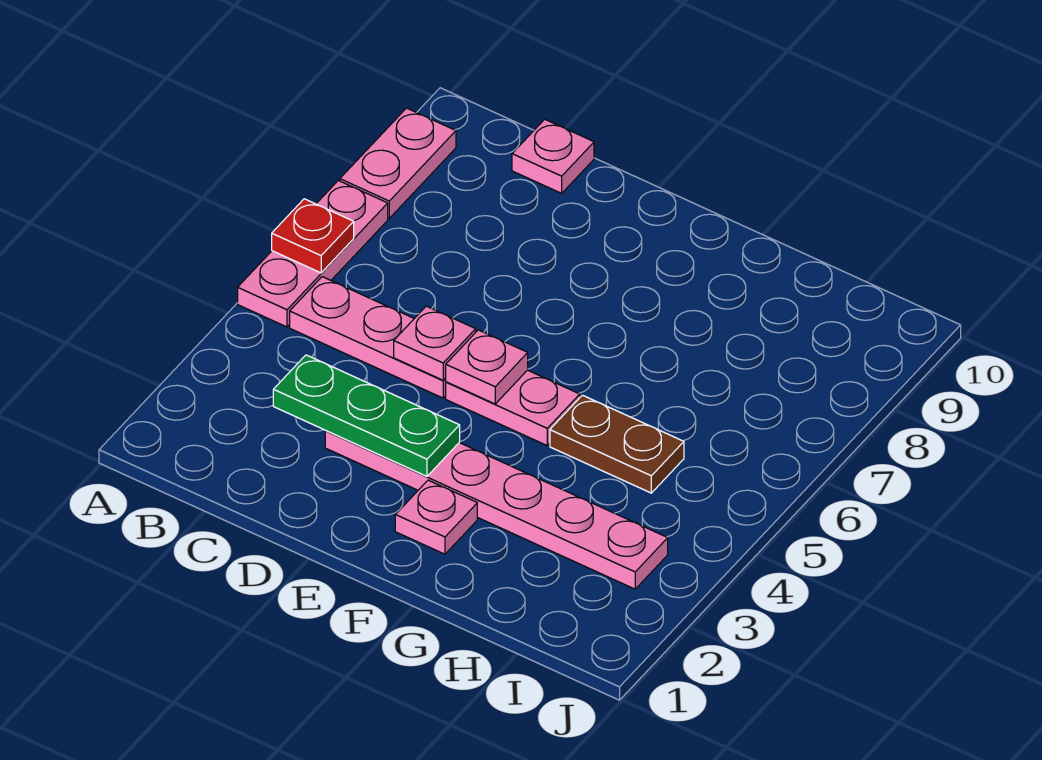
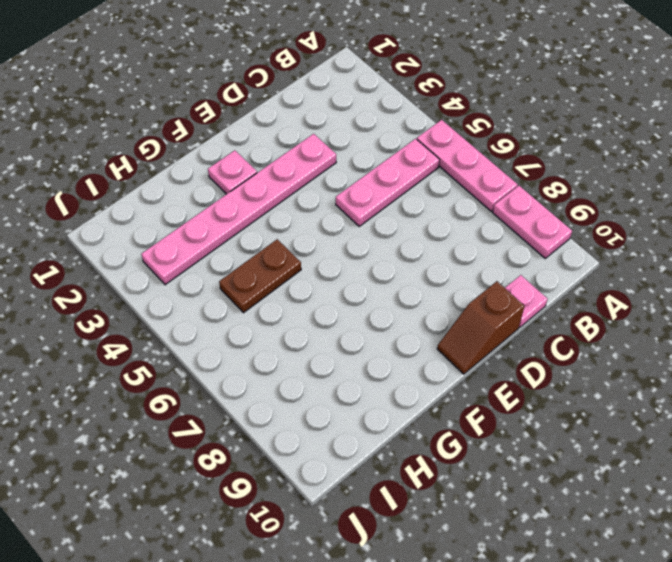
brown 1x2 slope [437,281,524,374] -> none
none -> pink 1x2 plate [446,370,580,445]
none -> red 1x1 plate [272,199,354,273]
none -> green 1x3 plate [273,355,460,476]

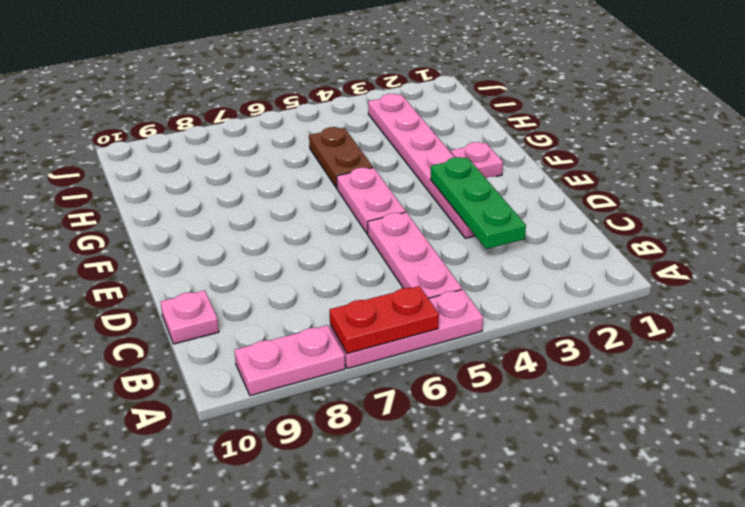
red 1x2 plate [330,286,439,354] -> red 1x1 plate [272,199,354,273]
none -> pink 1x1 plate [394,306,476,380]
none -> pink 1x1 plate [446,330,528,404]

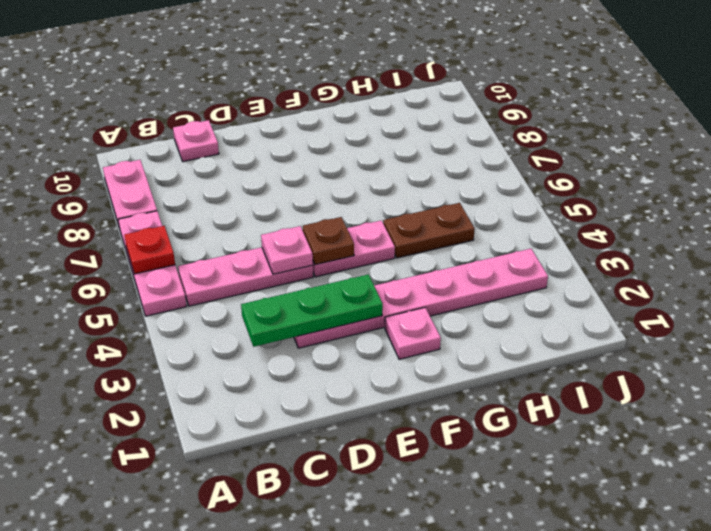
brown 1x1 plate [303,217,354,265] -> pink 1x1 plate [446,330,528,404]

